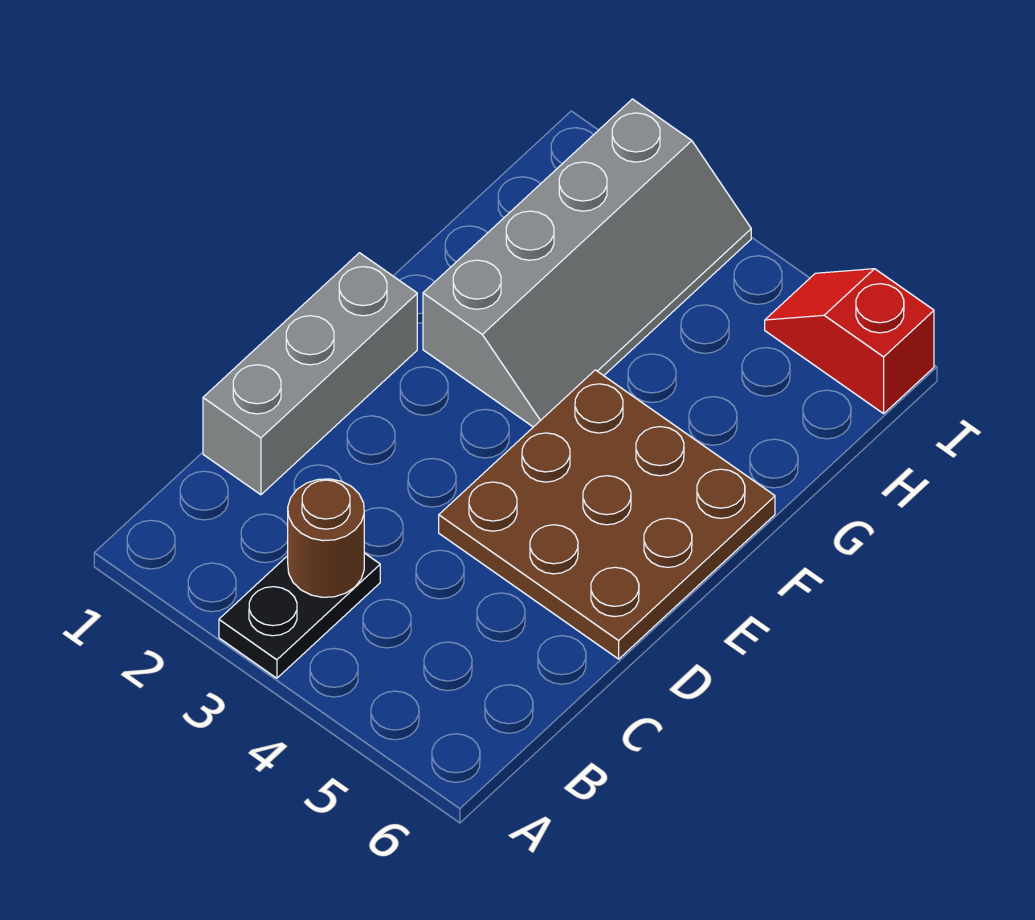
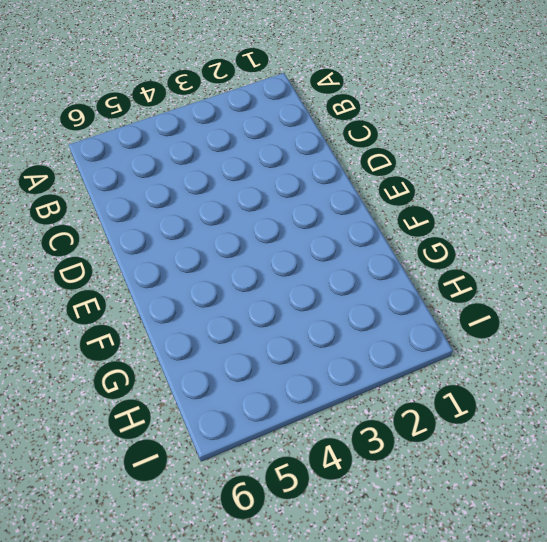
none -> black 1x2 plate [219,553,380,678]
none -> grey 1x3 brick [203,253,417,495]

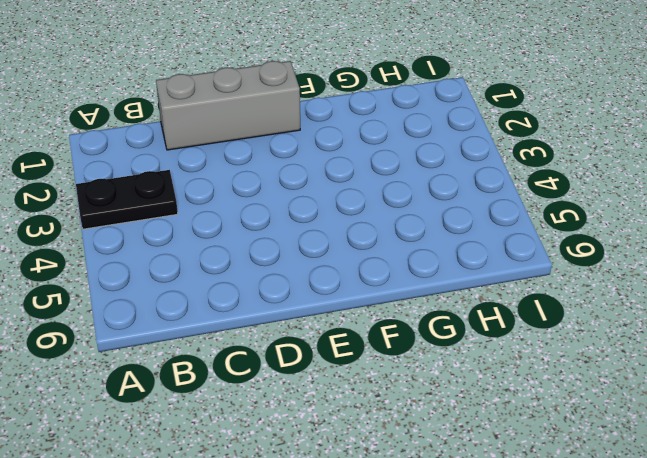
none -> brown 3x3 plate [439,370,775,659]
none -> grey 2x4 slope [423,99,751,427]

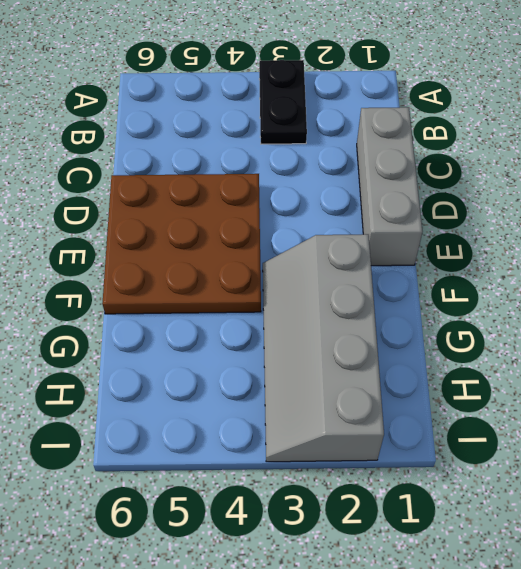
none -> red 1x2 slope [765,269,934,414]
none -> brown 1x1 round brick [288,479,364,597]

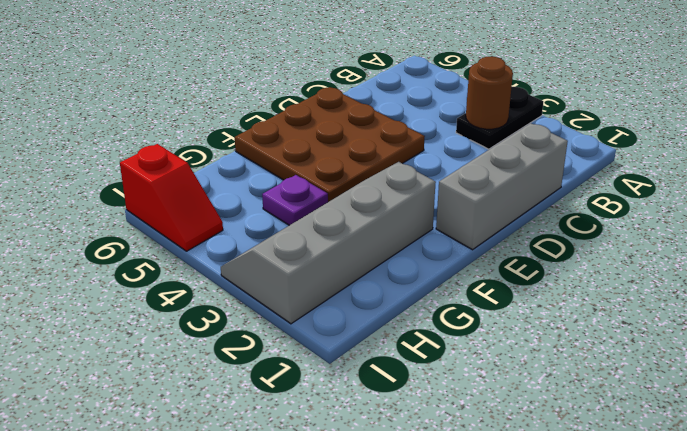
purple 1x1 plate [262,175,328,225] -> none

